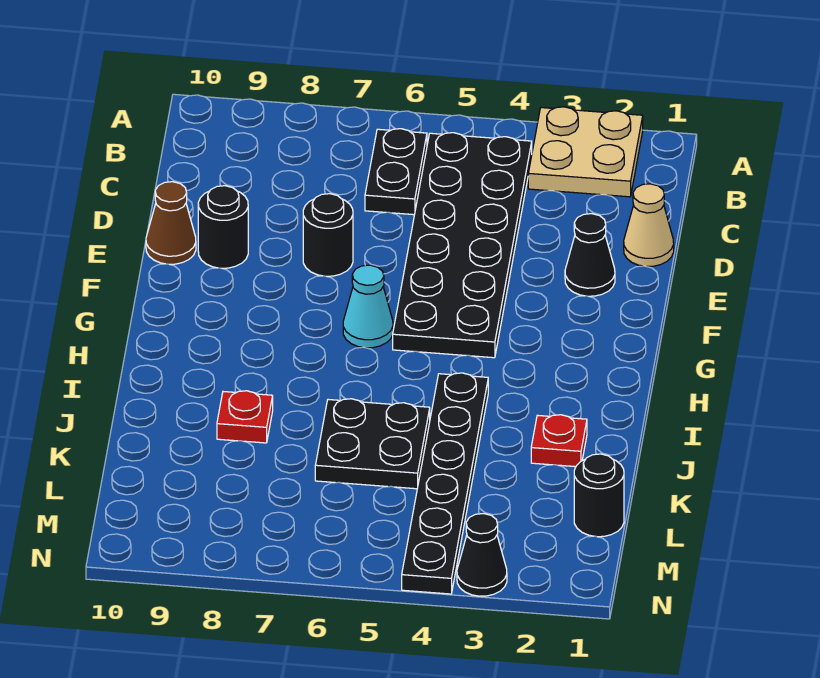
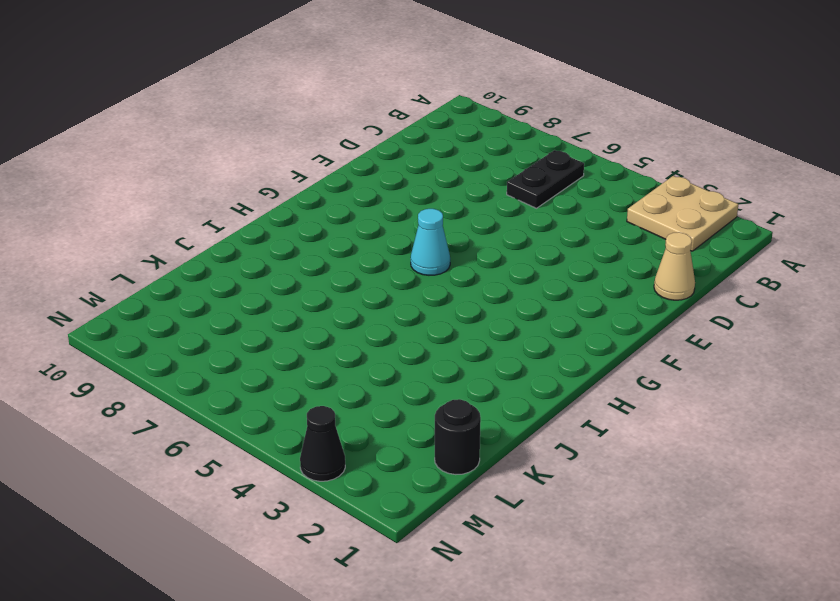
none -> black 2x6 plate [393,133,532,358]
none -> black 1x1 cone [565,214,615,296]
none -> black 1x1 round brick [303,194,353,276]

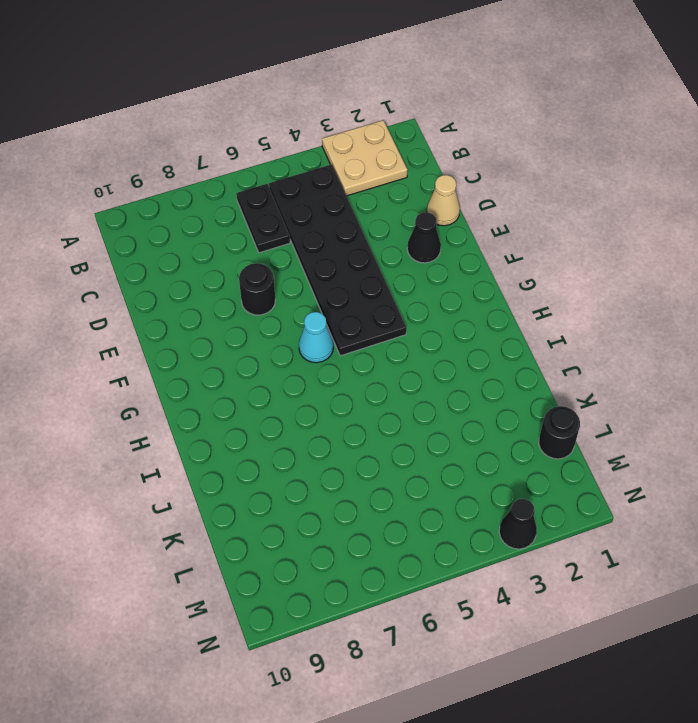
none -> black 1x1 round brick [198,186,248,268]
none -> brown 1x1 cone [146,182,196,264]
none -> black 1x6 plate [402,373,488,594]

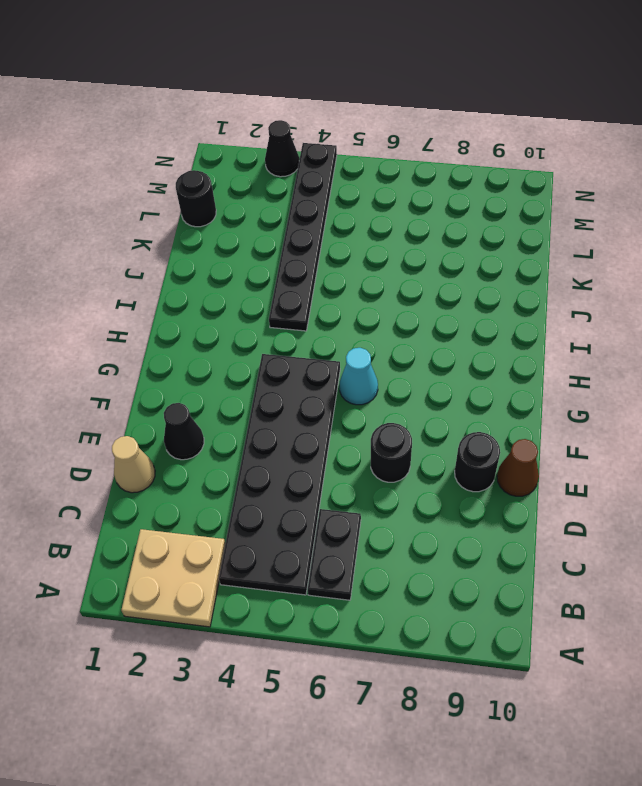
none -> red 1x1 plate [531,415,587,467]
none -> black 2x2 plate [315,399,430,489]
none -> red 1x1 plate [217,391,273,443]

